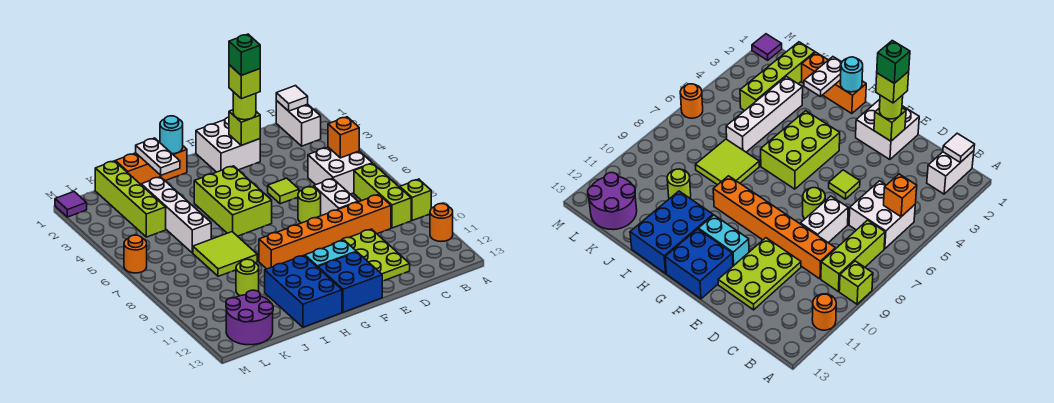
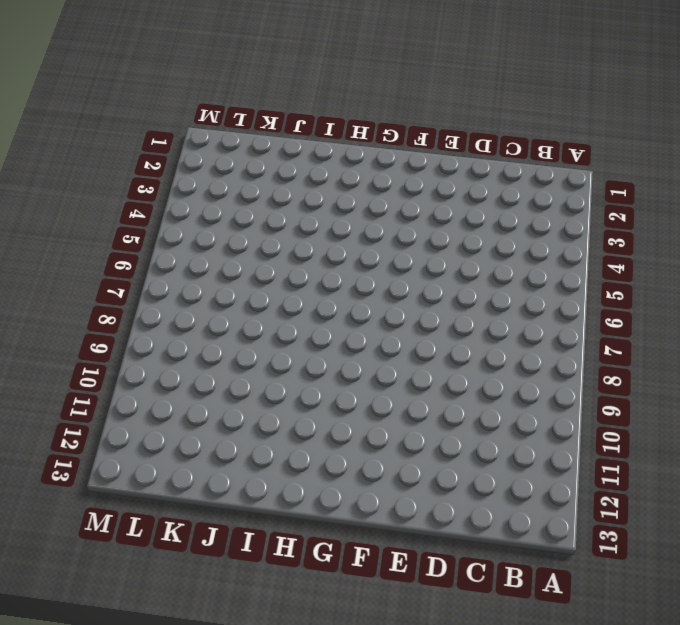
none -> lime 1x1 brick [400,179,431,221]
none -> orange 1x1 round brick [430,204,453,241]
none -> white 1x2 brick [276,101,321,146]
none -> white 2x2 brick [308,147,372,194]

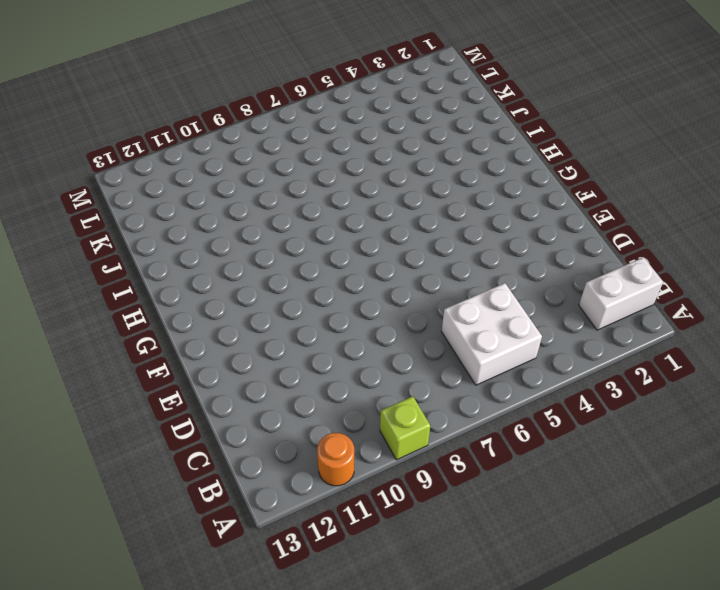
none -> lime 1x3 brick [354,163,411,228]
none -> orange 1x6 brick [259,194,391,269]
none -> white 1x2 brick [314,179,358,216]
none -> lime 2x3 plate [333,229,410,281]

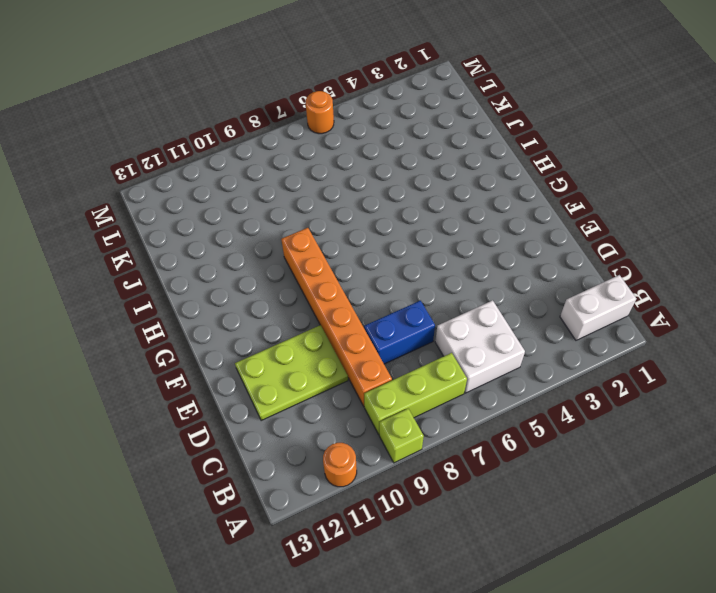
blue 1x2 brick [364,301,435,364] -> white 1x2 brick [314,179,358,216]
none -> white 2x2 brick [196,117,260,172]
none -> lime 1x1 tile [268,178,299,204]
none -> lime 1x1 round brick [298,187,321,223]
none -> cyan 1x2 brick [305,240,357,267]

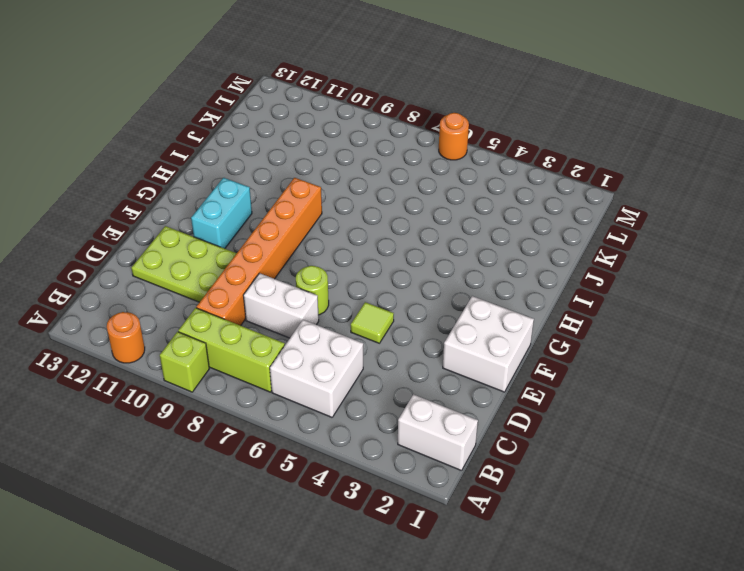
none -> blue 2x2 brick [318,252,382,312]
none -> lime 2x3 brick [194,166,272,236]
none -> orange 1x3 brick [115,146,187,184]
none -> blue 2x3 brick [265,255,342,327]

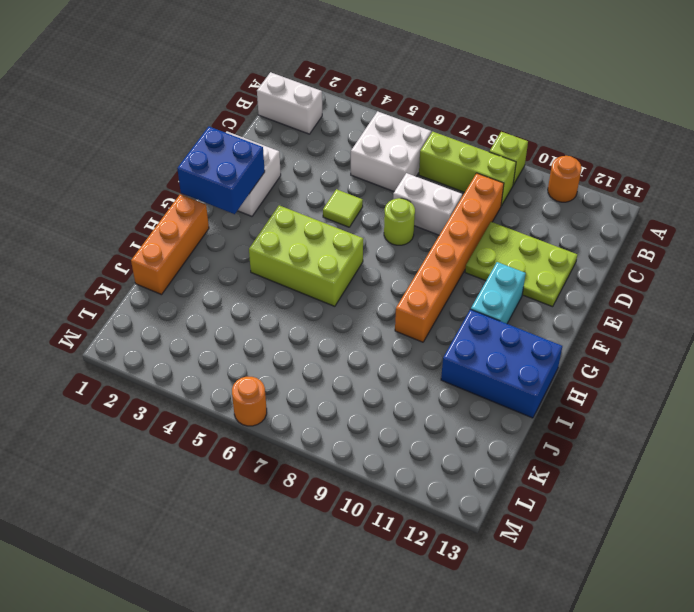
blue 2x2 brick [177,127,265,214] -> blue 2x2 brick moved to [318,252,382,312]
none -> lime 2x2 tile [193,232,257,276]
none -> white 1x4 brick [141,177,211,253]
none -> lime 1x1 round brick [236,259,259,296]
none -> lime 1x4 brick [95,161,166,237]

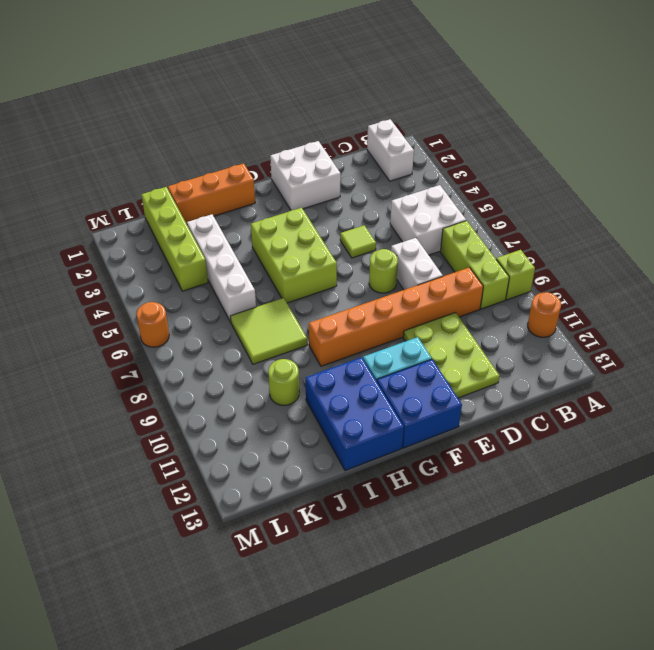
none -> purple 2x2 round brick [226,290,273,345]
none -> purple 1x1 tile [55,192,87,217]
none -> white 1x1 tile [276,86,308,111]
none -> orange 1x1 brick [328,117,359,158]

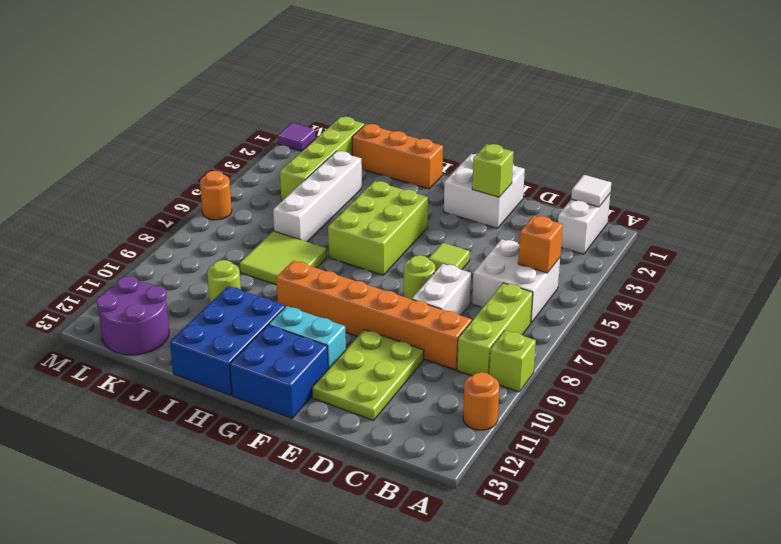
none -> cyan 1x1 round brick [160,116,183,154]
none -> white 1x2 plate [136,138,180,175]
none -> lime 1x1 round brick [233,92,256,120]
none -> lime 1x1 brick [229,65,260,99]

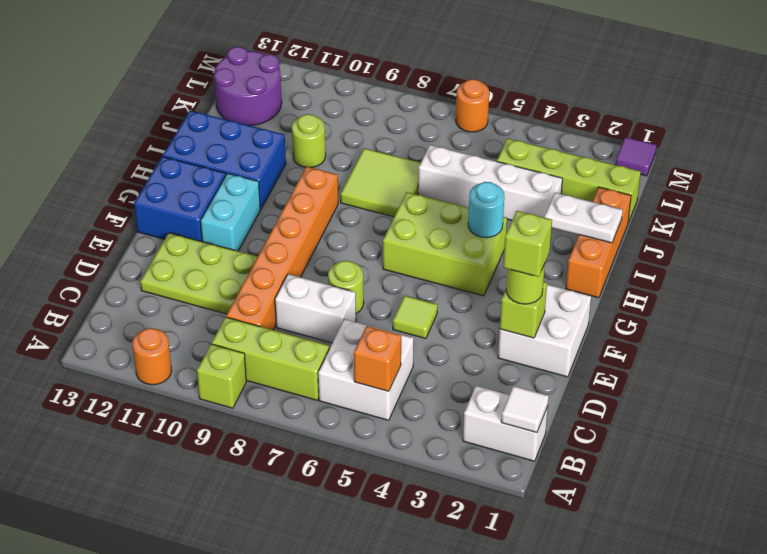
cyan 1x1 round brick [468,182,504,238] -> cyan 1x1 round brick moved to [160,116,183,154]
none -> green 1x1 brick [229,34,260,75]

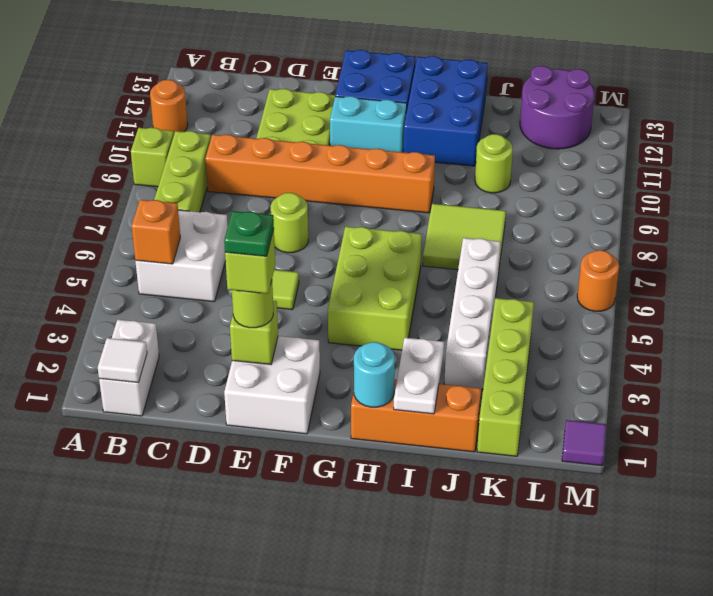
green 1x1 plate [224,211,274,256] -> green 1x1 brick [229,34,260,75]
none -> white 1x2 brick [314,179,358,216]

